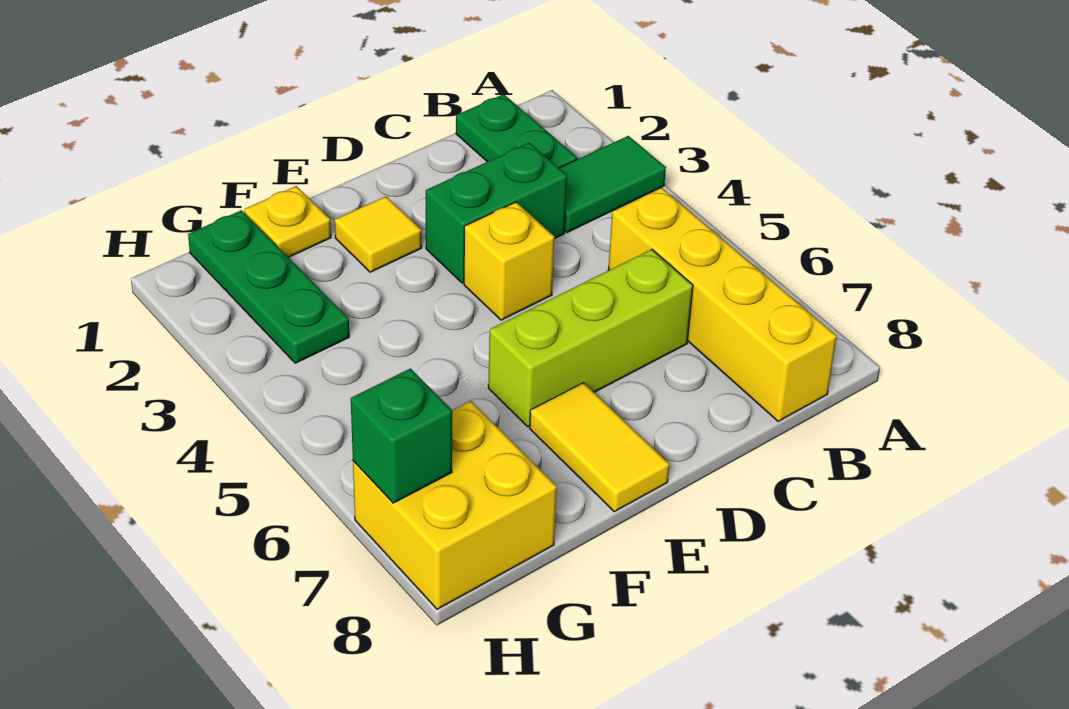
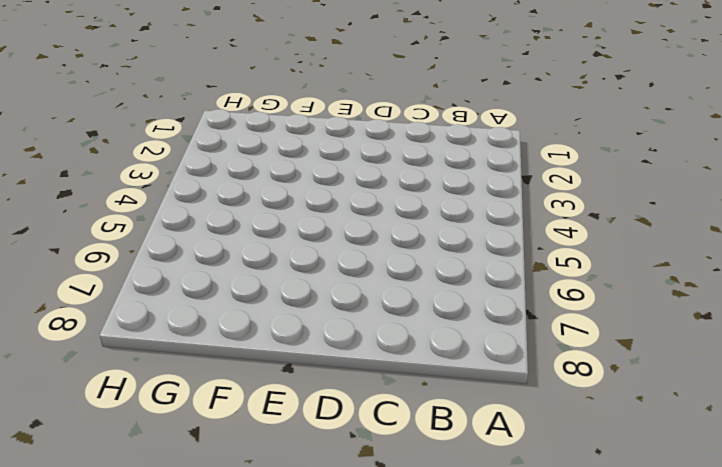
none -> green 1x2 tile [559,136,666,232]
none -> green 1x2 plate [456,94,577,168]
none -> yellow 1x4 brick [608,188,837,421]

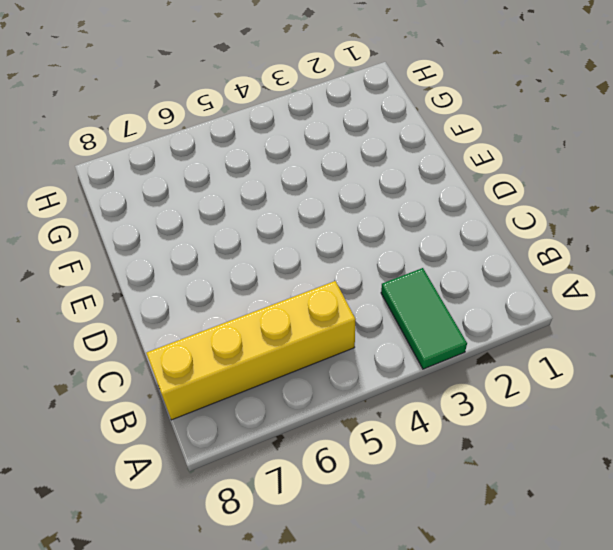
none -> green 1x2 plate [456,94,577,168]
none -> green 1x2 brick [426,143,567,283]
none -> lime 1x3 brick [488,249,693,427]

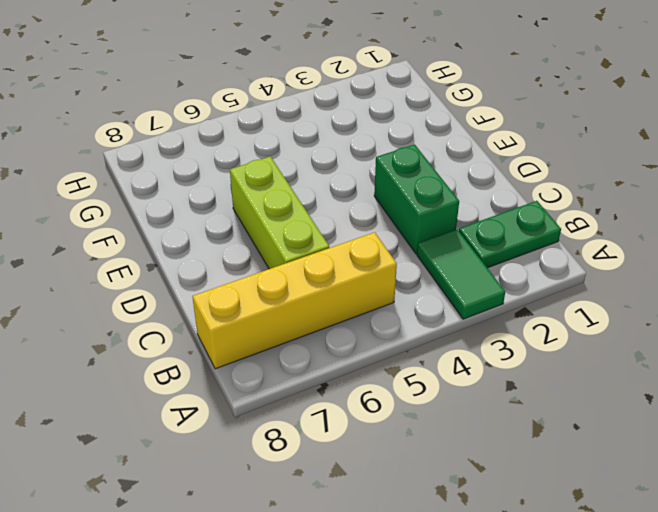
none -> yellow 1x1 brick [464,202,554,320]
none -> yellow 1x1 tile [335,196,422,272]
none -> yellow 1x2 tile [530,383,669,512]

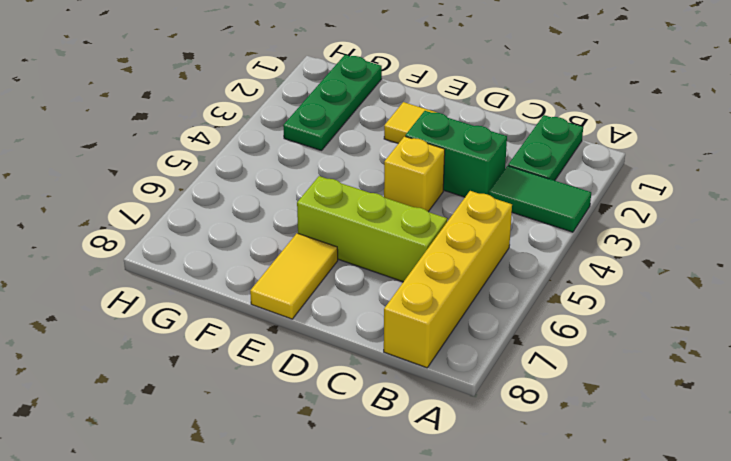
none -> yellow 1x1 plate [244,186,331,257]
none -> yellow 2x2 brick [353,401,557,609]
none -> green 1x1 brick [351,369,452,503]

